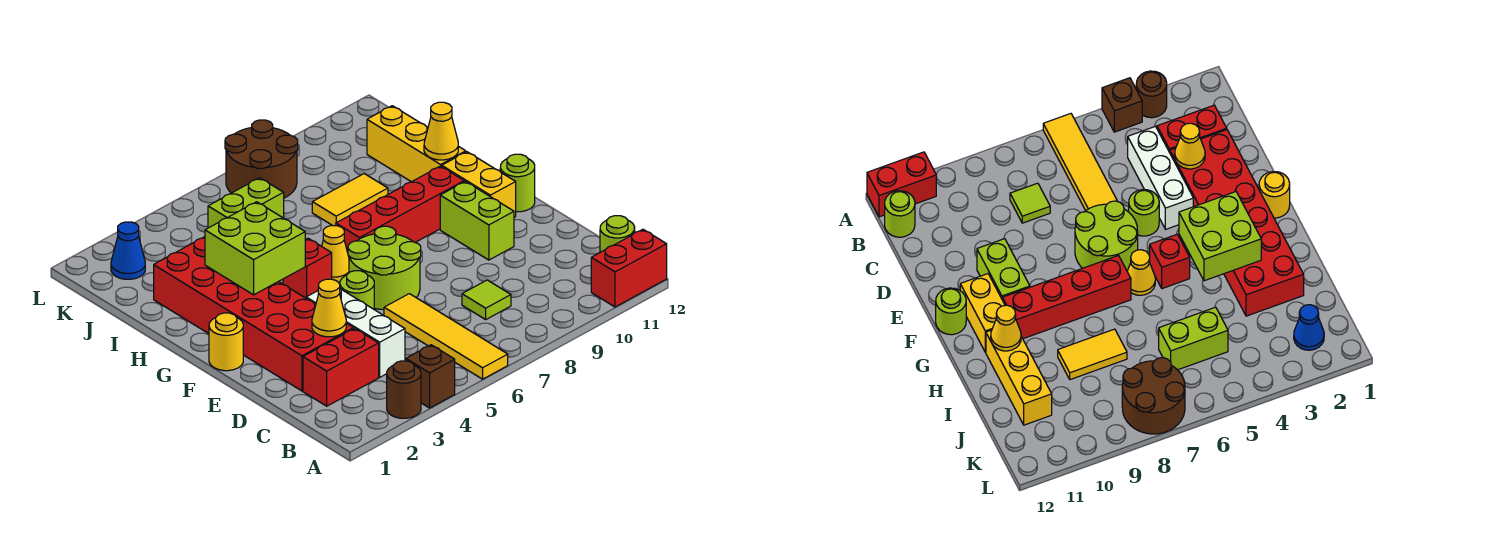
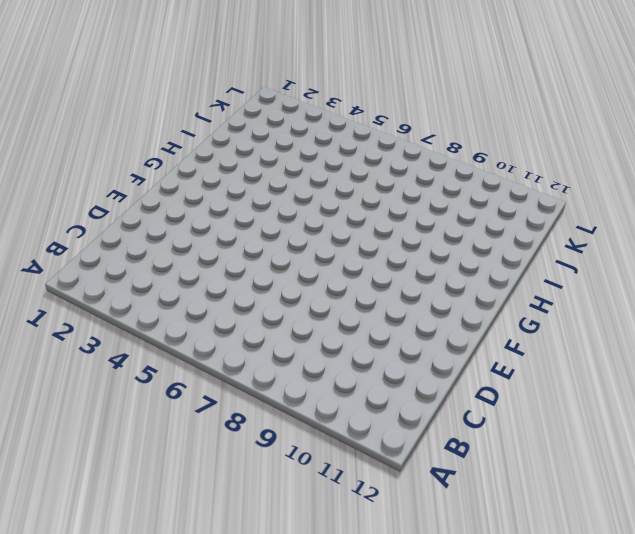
none -> brown 1x1 round brick [387,361,421,418]
none -> brown 1x1 brick [406,345,455,408]
none -> yellow 1x4 tile [384,294,508,379]

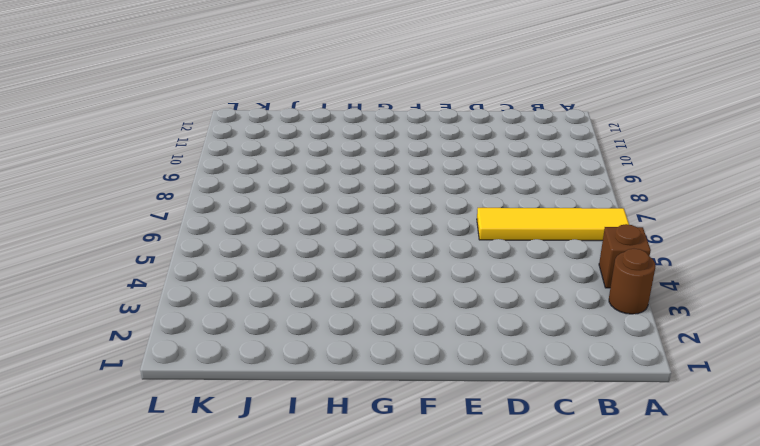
none -> red 1x2 brick [591,229,667,307]
none -> lime 1x1 round brick [600,216,635,252]
none -> red 1x2 brick [303,329,379,406]

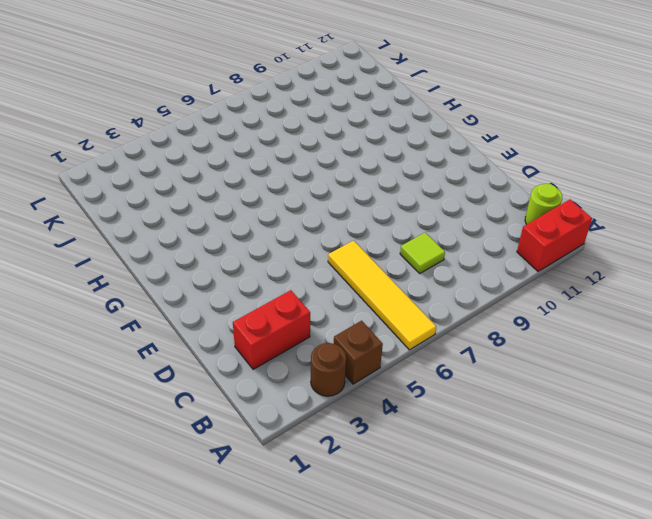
none -> white 1x3 brick [306,289,405,377]
none -> red 2x6 brick [154,237,354,391]
none -> lime 1x1 round brick [340,271,374,309]

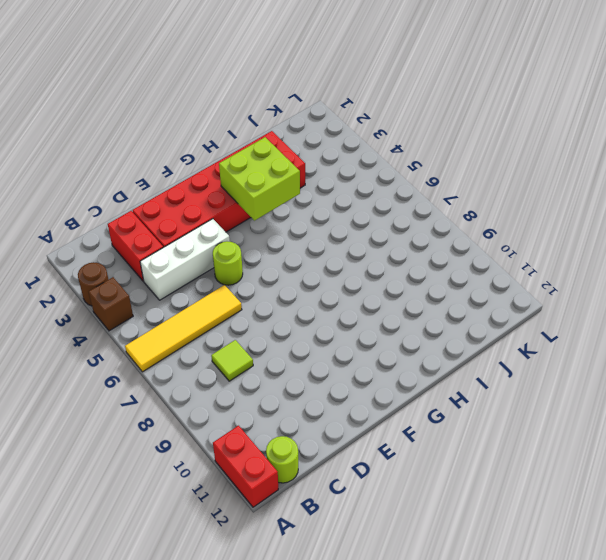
none -> lime 2x2 round brick [348,226,421,309]
none -> lime 1x2 brick [440,181,514,260]
none -> yellow 1x1 round brick [209,313,243,371]

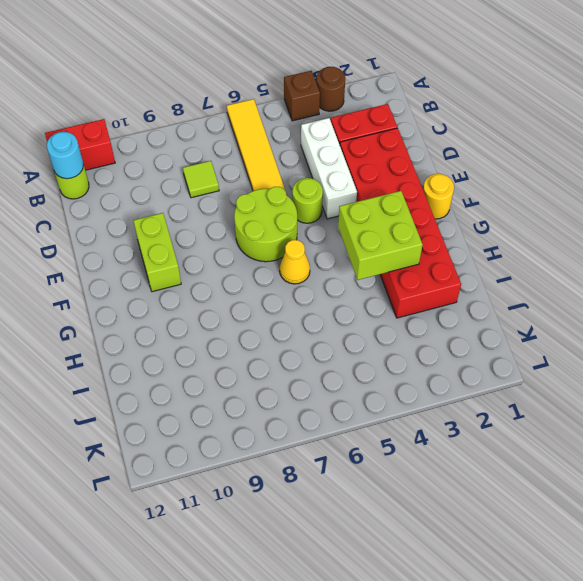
cyan 1x1 round brick [47,132,83,179] -> none
none -> yellow 1x2 brick [442,152,516,217]
none -> lime 1x1 round brick [500,154,535,212]
none -> red 1x1 brick [283,238,332,298]

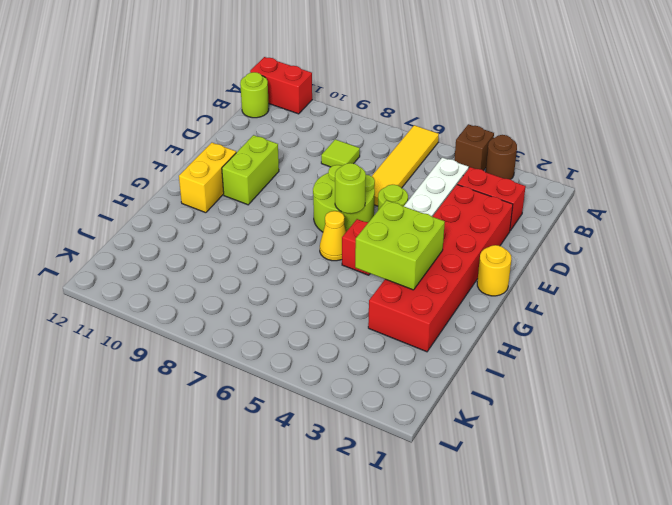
lime 1x1 round brick [335,163,366,214] -> lime 1x1 round brick moved to [500,154,535,212]
none -> red 1x4 brick [336,166,464,256]
none -> yellow 1x3 brick [367,106,466,182]
none -> yellow 1x2 tile [312,174,388,226]

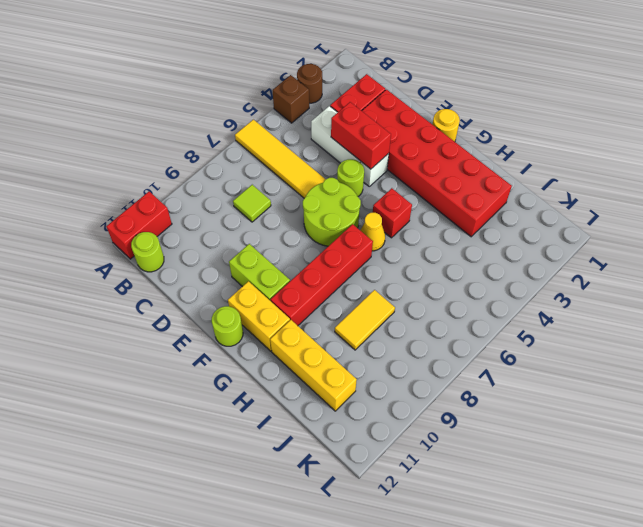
red 1x2 brick [331,102,391,169] -> none
none -> lime 1x2 brick [208,178,284,228]
none -> blue 1x1 cone [111,222,145,279]
none -> brown 2x2 round brick [225,120,298,198]

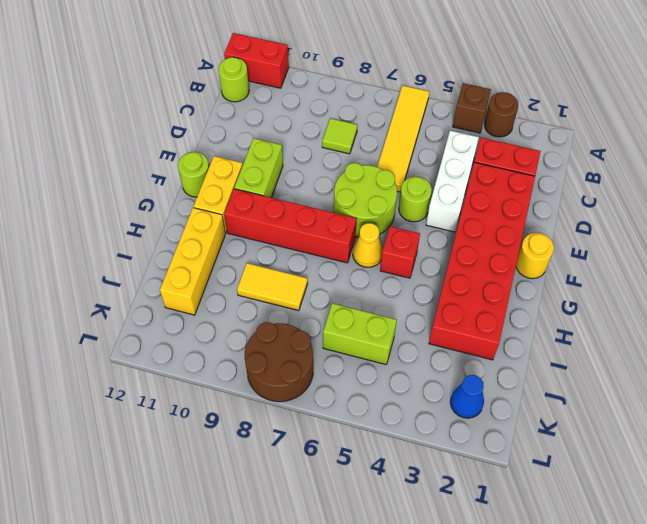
none -> yellow 1x1 cone [312,279,346,337]
none -> lime 2x2 brick [205,202,305,295]
none -> yellow 1x1 cone [424,102,458,160]

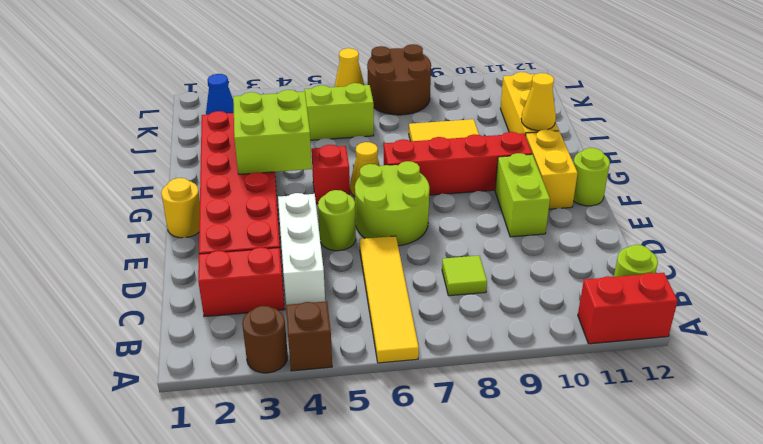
yellow 1x1 cone [335,48,364,87] -> yellow 1x1 cone moved to [312,279,346,337]

